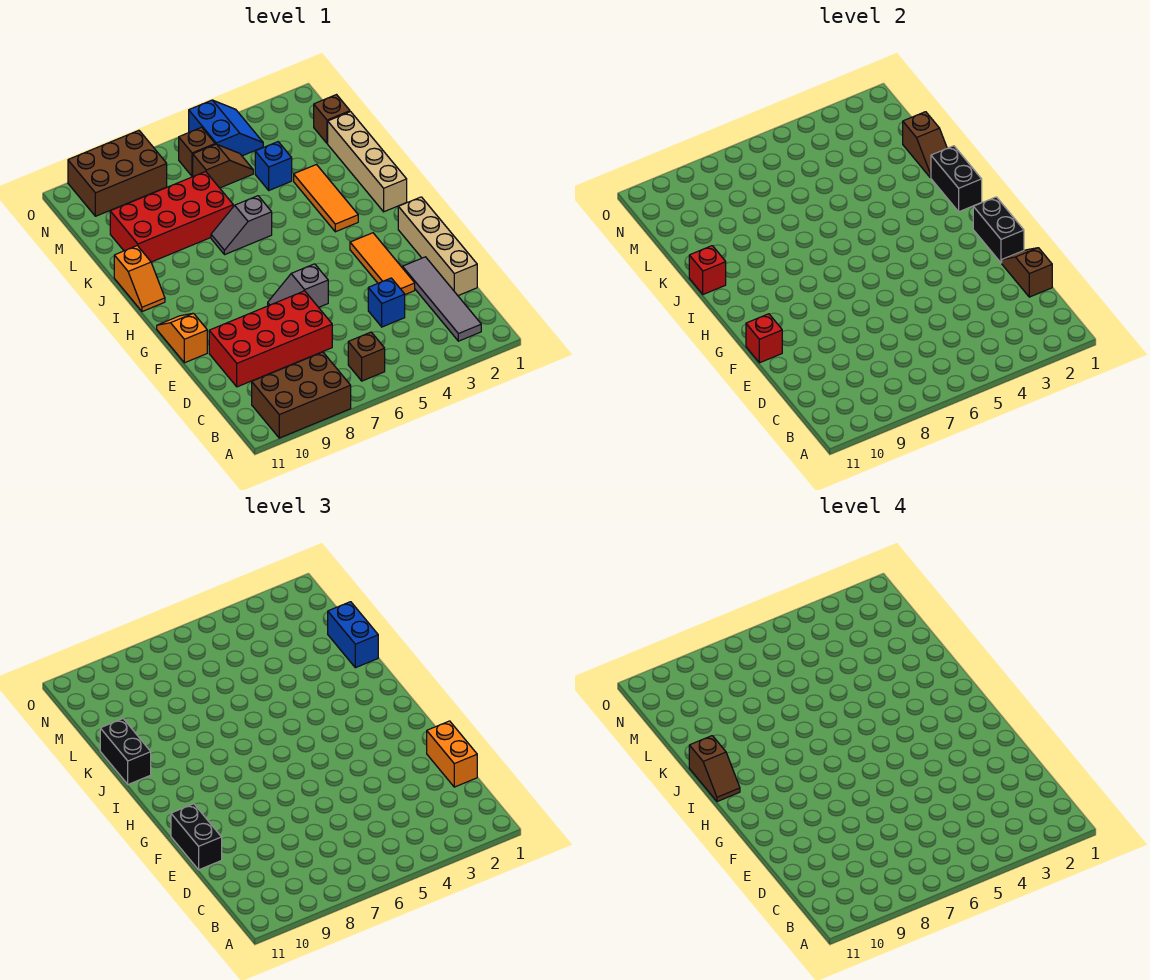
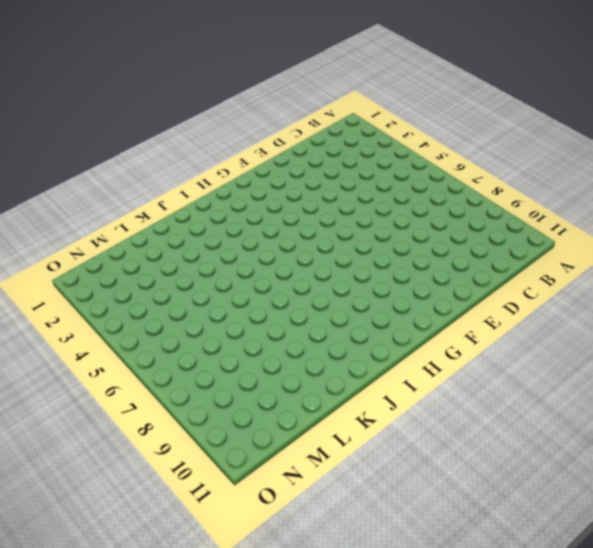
none -> brown 2x3 brick [252,352,351,438]
none -> grey 1x4 tile [403,257,481,341]
none -> brown 1x1 brick [348,332,385,381]
none -> tan 1x4 brick [398,197,477,296]

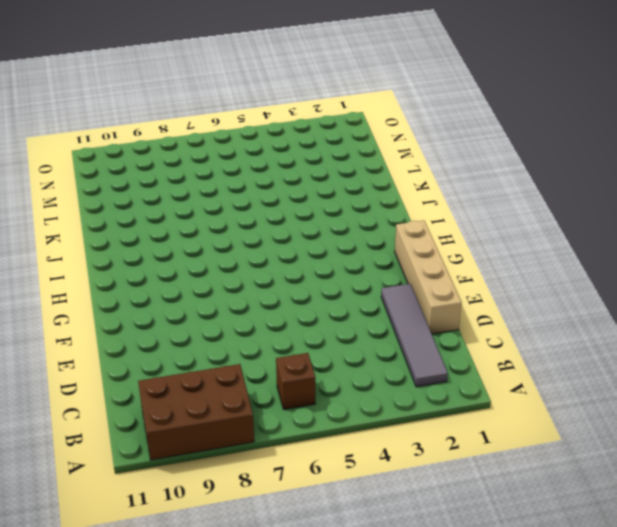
none -> blue 1x1 brick [368,278,405,327]
none -> red 2x4 brick [209,291,332,387]
none -> orange 1x3 tile [350,233,415,295]
none -> grey 1x2 slope [268,264,328,307]

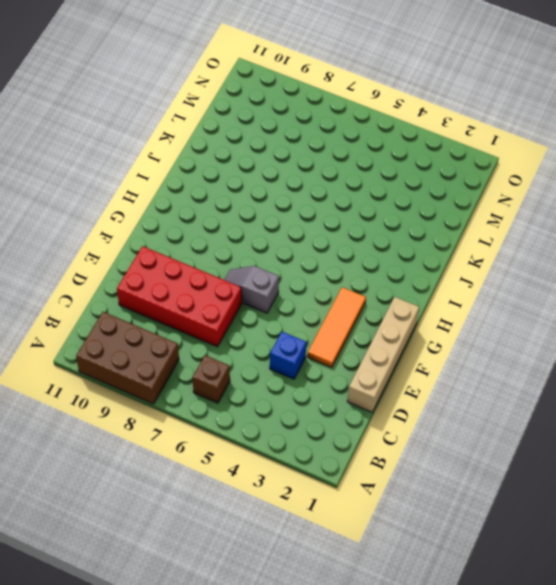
none -> grey 1x4 tile [403,257,481,341]
none -> orange 1x2 slope [157,313,207,363]
none -> tan 1x4 brick [328,112,407,212]
none -> orange 1x3 tile [294,165,358,232]

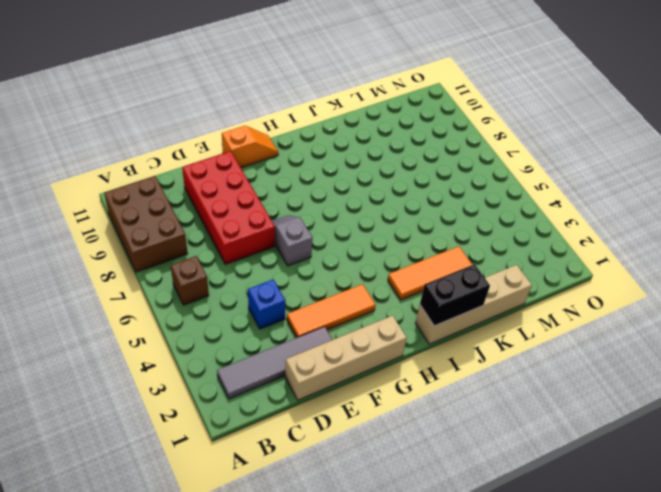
none -> orange 1x2 slope [114,246,165,312]
none -> grey 1x2 slope [211,196,272,255]
none -> red 2x4 brick [110,172,233,262]
none -> blue 1x1 brick [255,142,292,190]

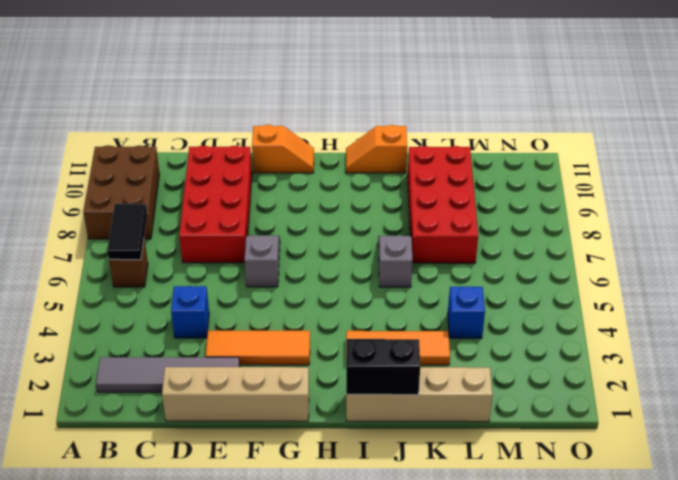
black 1x2 tile [107,204,147,260] -> none
none -> brown 1x1 brick [314,95,350,144]
none -> brown 1x2 slope [193,144,253,188]
none -> blue 2x2 slope [189,100,263,156]
none -> brown 1x1 brick [179,127,215,176]

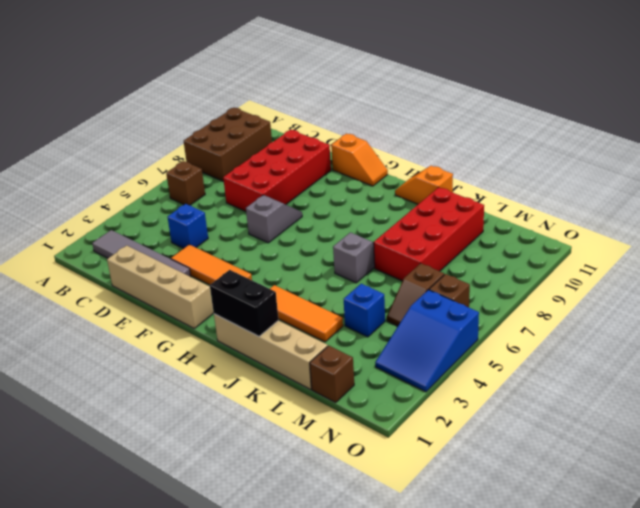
blue 2x3 slope [375,290,479,392] -> blue 2x2 slope [189,100,263,156]
none -> brown 2x3 brick [68,130,167,216]
none -> brown 1x2 slope [1002,248,1052,297]
none -> black 1x2 brick [973,197,1024,263]
none -> red 1x1 brick [746,314,782,363]

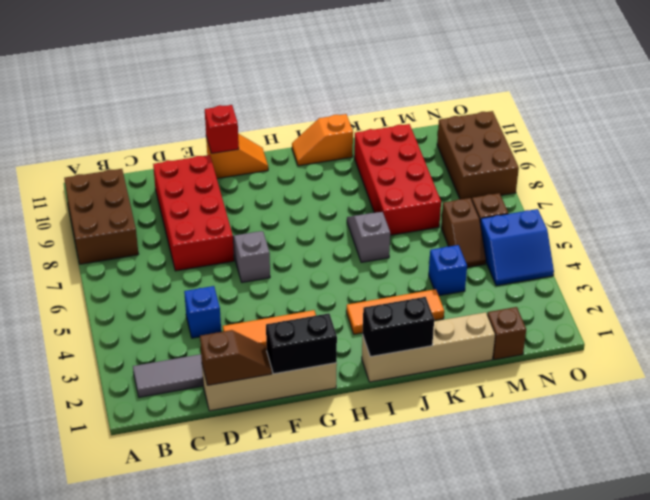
none -> brown 1x1 brick [348,332,385,381]
none -> red 1x1 brick [689,246,726,294]
none -> brown 1x2 slope [903,112,947,178]
none -> orange 1x2 brick [427,721,477,787]

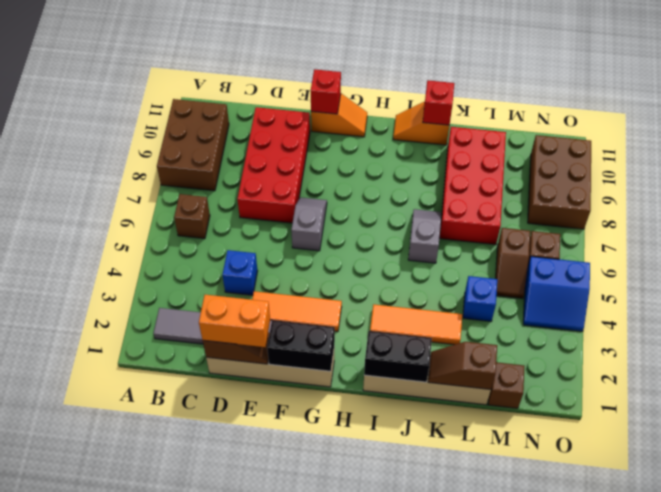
none -> black 1x2 brick [171,804,222,870]
none -> black 1x2 brick [100,719,151,784]
none -> blue 1x2 brick [328,602,378,668]
none -> brown 1x2 slope [689,736,740,802]

